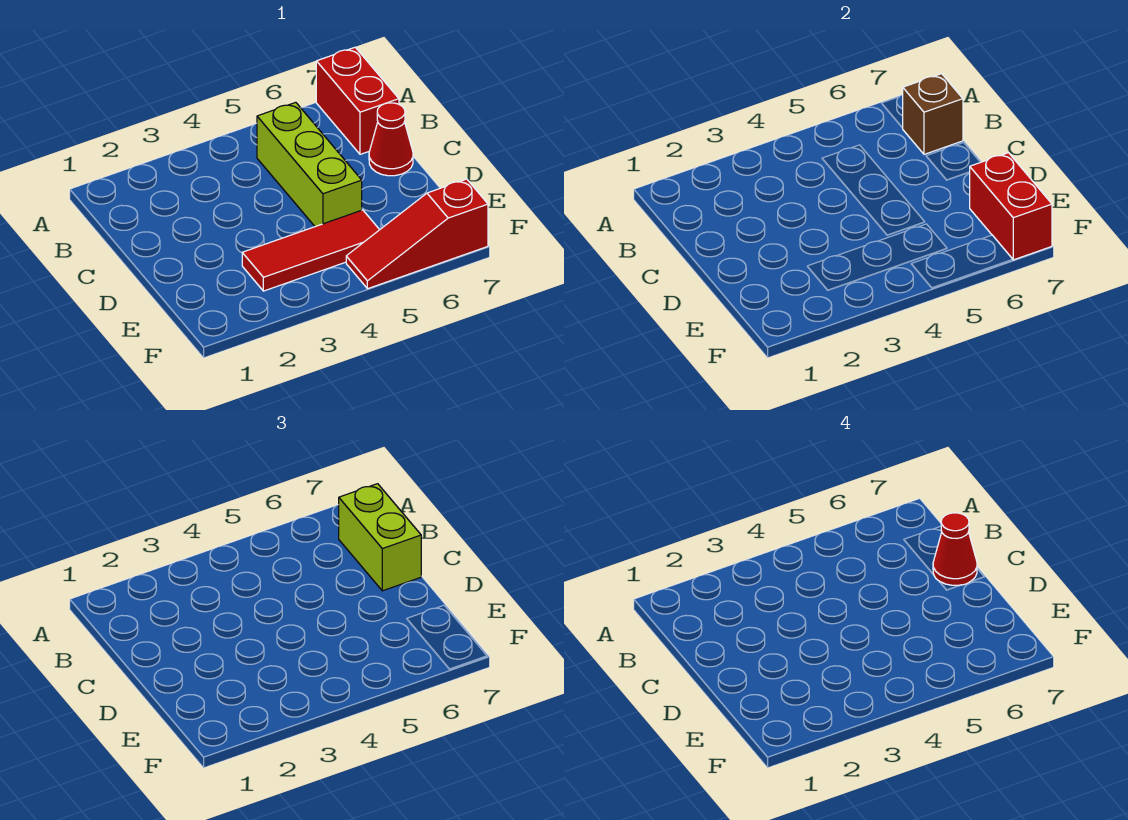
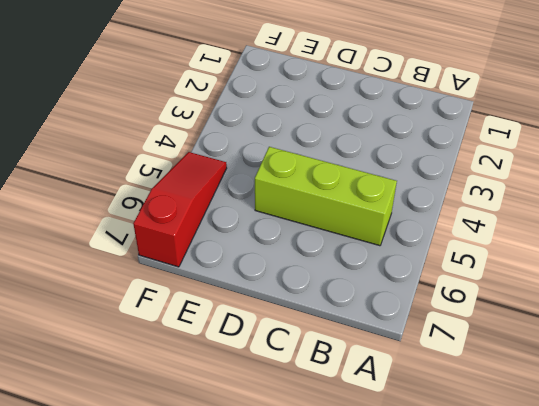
none -> red 1x2 brick [316,47,399,154]
none -> red 1x1 cone [369,103,413,176]

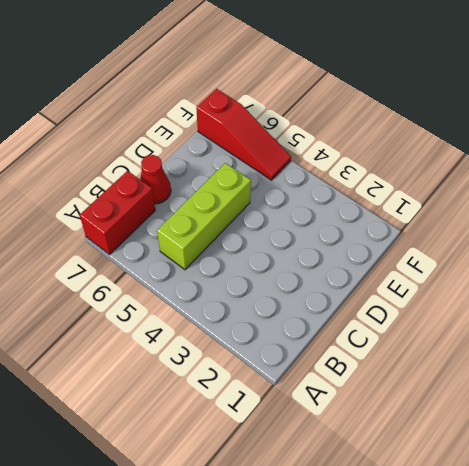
none -> red 1x3 tile [242,210,379,291]
none -> brown 1x1 brick [903,74,963,154]

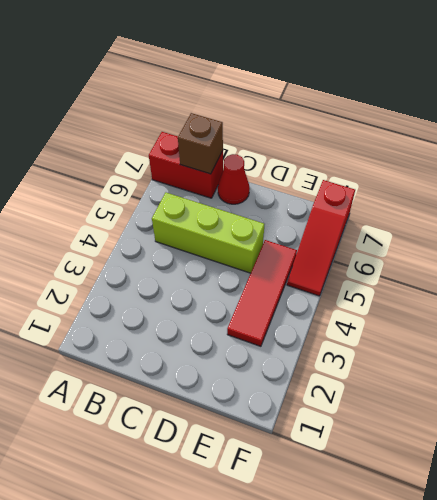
none -> red 1x2 brick [970,153,1052,260]
none -> lime 1x2 brick [339,484,421,591]

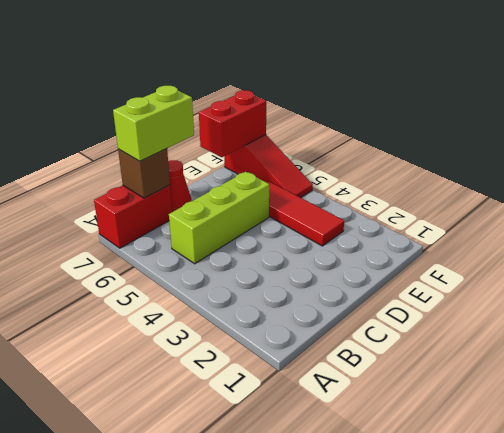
none -> red 1x1 cone [933,513,977,585]

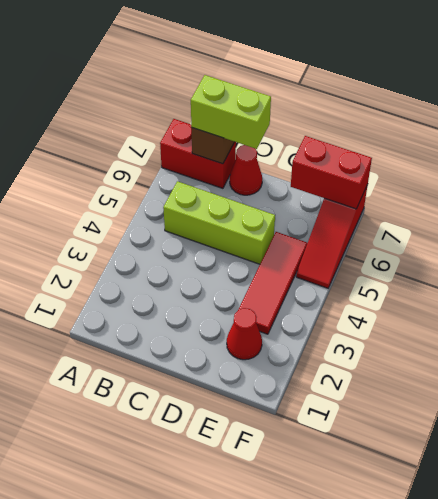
red 1x1 cone [227,308,262,360] -> red 1x1 cone moved to [933,513,977,585]

